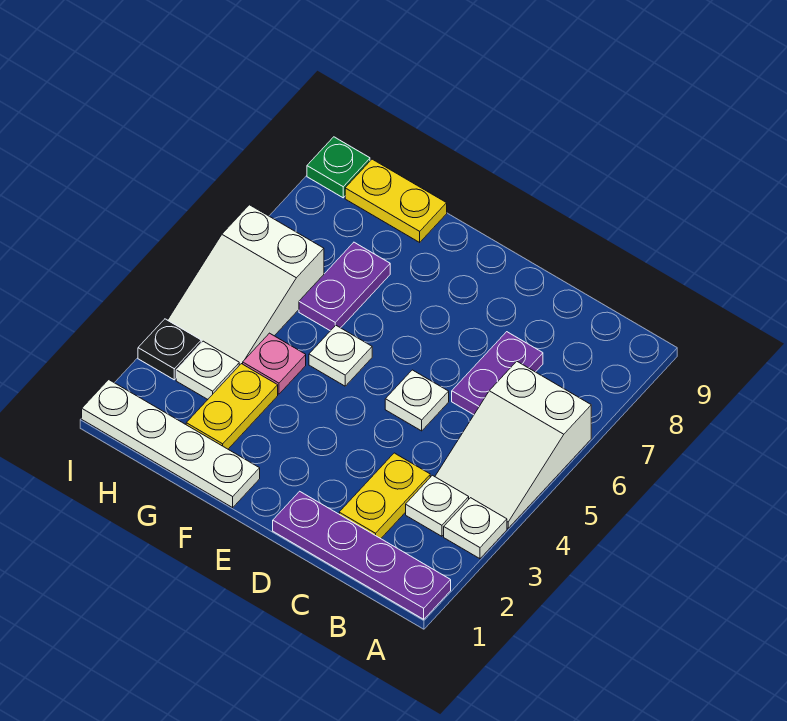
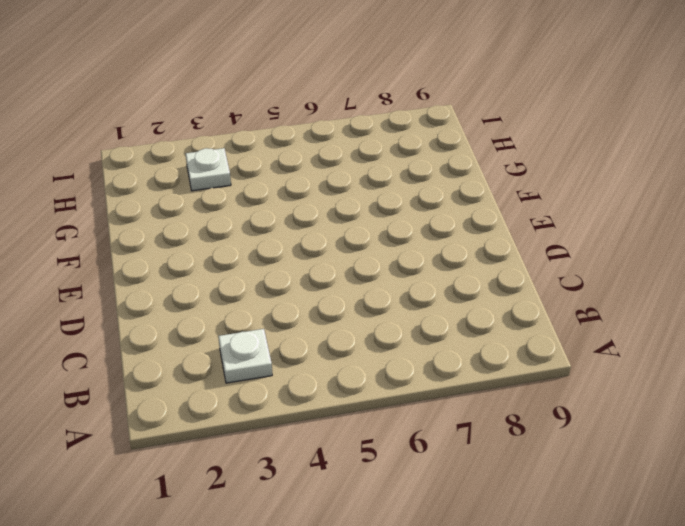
none -> purple 1x4 plate [273,491,451,619]
none -> white 1x1 plate [444,498,507,559]
none -> white 2x3 slope [435,361,591,528]

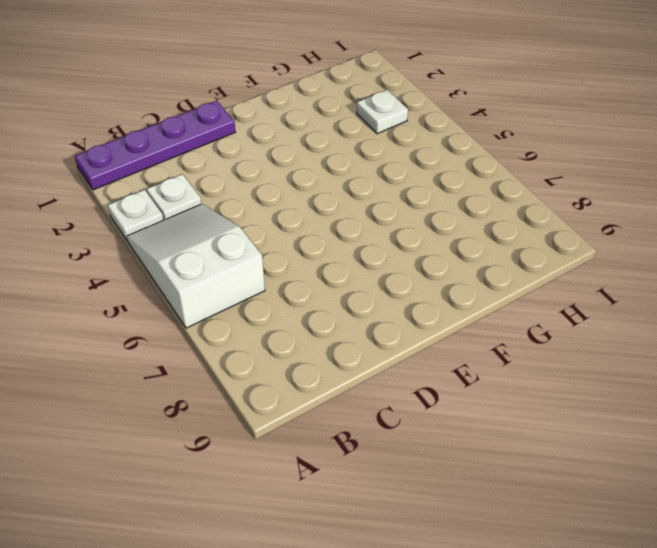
none -> yellow 1x2 plate [339,453,430,539]
none -> purple 1x2 plate [452,332,543,415]
none -> white 1x1 plate [385,370,449,431]

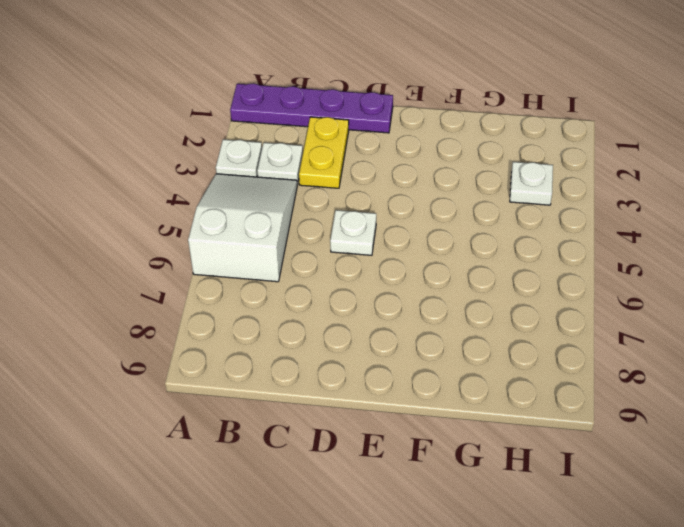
none -> purple 1x2 plate [452,332,543,415]
none -> white 1x4 plate [82,380,260,507]
none -> white 1x1 plate [309,325,372,386]

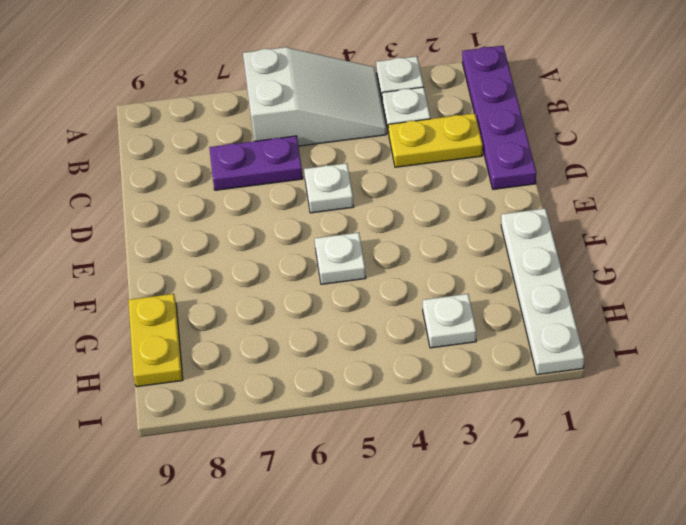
none -> yellow 1x2 plate [186,364,278,449]
none -> pink 1x1 plate [243,333,306,394]
none -> purple 1x2 plate [299,242,390,331]

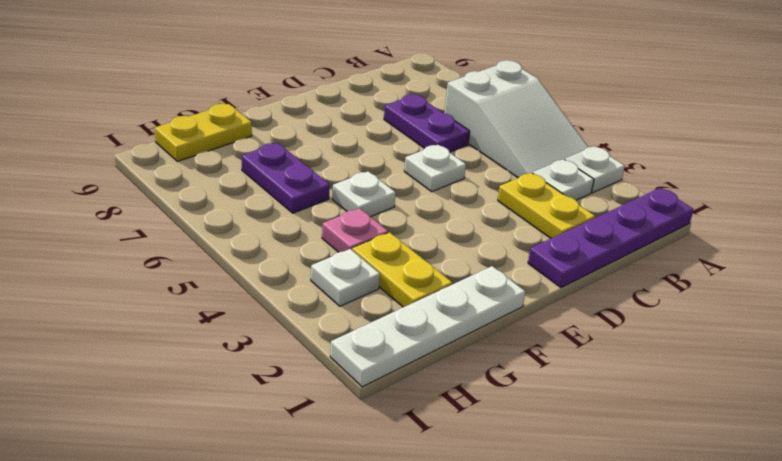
none -> white 2x3 slope [168,205,324,365]
none -> black 1x1 plate [138,319,201,380]
none -> green 1x1 plate [307,137,370,198]

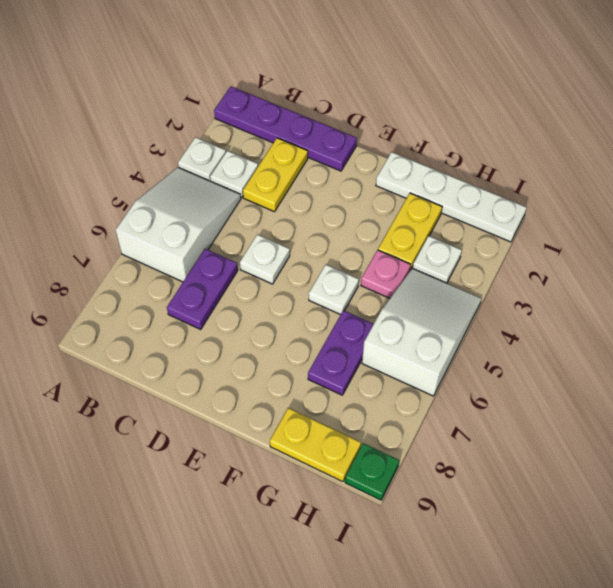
none -> black 1x1 plate [138,319,201,380]

